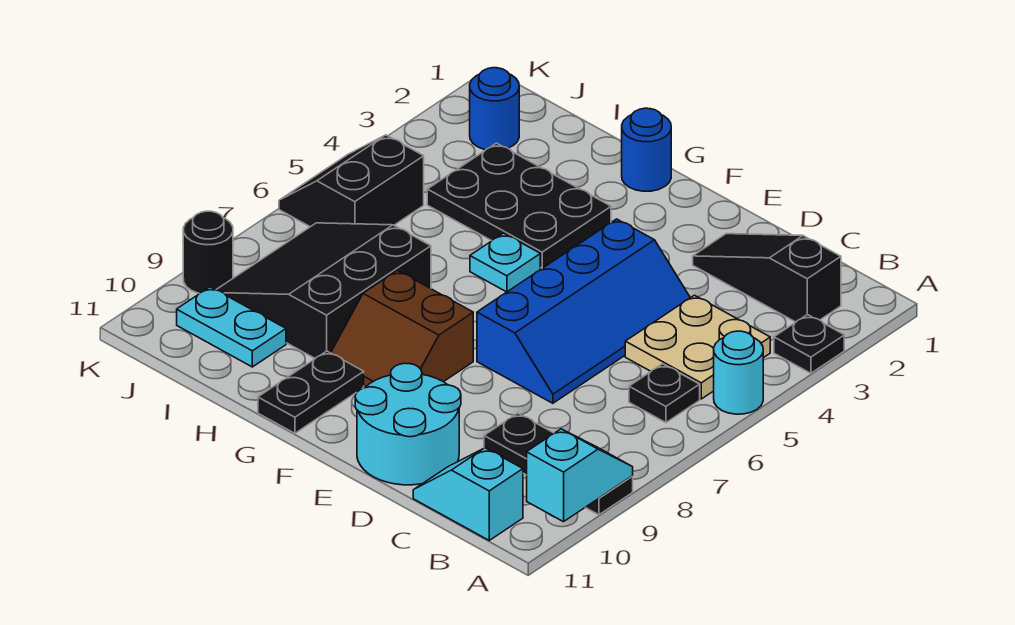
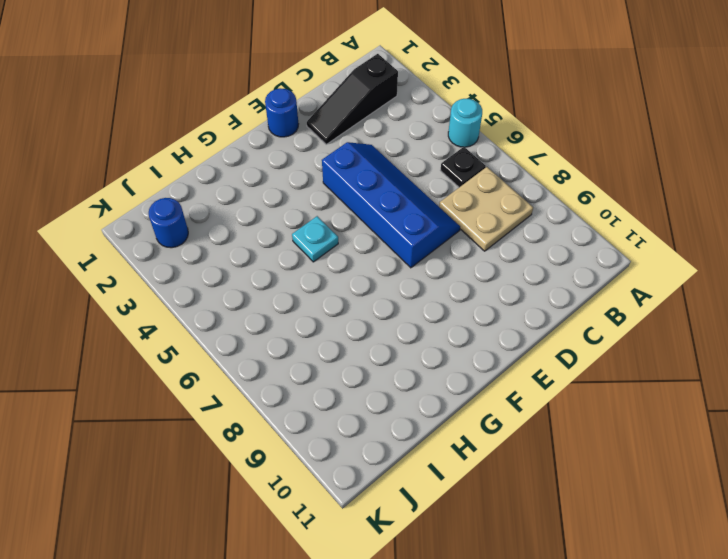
tan 2x2 plate [439,167,533,251] -> tan 2x2 plate moved to [625,295,770,399]
blue 1x1 round brick [265,89,298,137] -> blue 1x1 round brick moved to [622,108,671,191]
none -> black 1x1 plate [774,314,844,373]
none -> black 1x3 plate [484,413,633,515]
none -> cyan 1x2 slope [413,448,523,540]

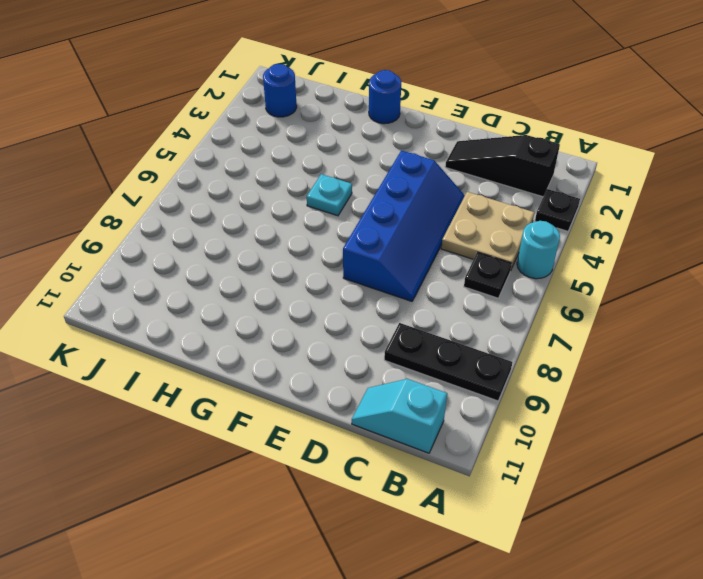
none -> cyan 2x2 round brick [355,363,461,485]
none -> brown 2x2 slope [331,271,473,386]
none -> black 2x3 plate [427,143,611,268]

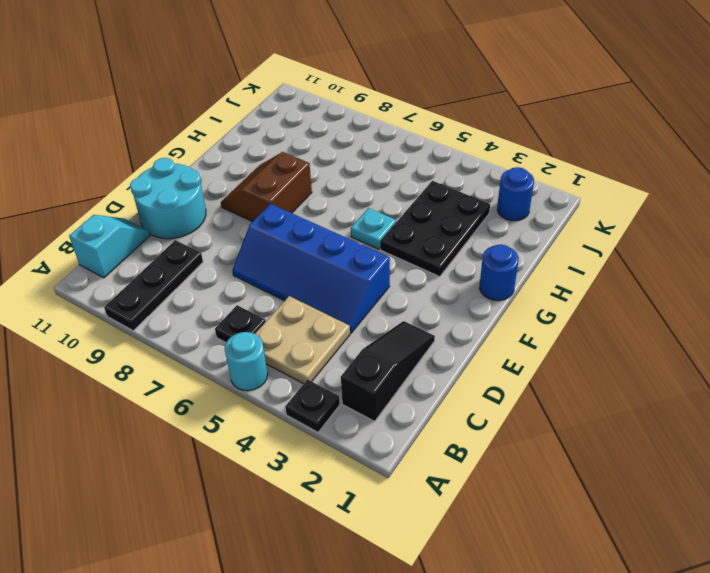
none -> black 1x2 plate [258,351,364,433]
none -> black 3x3 slope [216,223,431,358]
none -> cyan 1x2 plate [177,287,286,367]

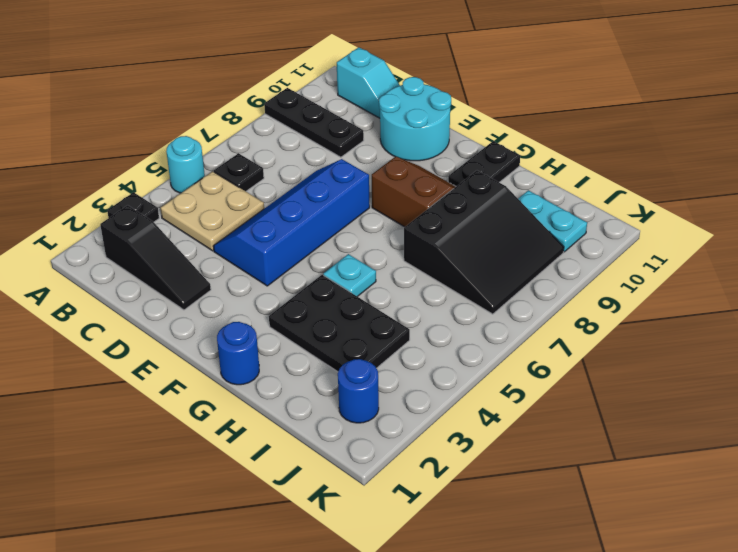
none -> black 2x2 slope [279,135,424,227]
none -> black 1x1 round brick [183,211,233,293]
none -> cyan 1x2 slope [527,429,633,522]

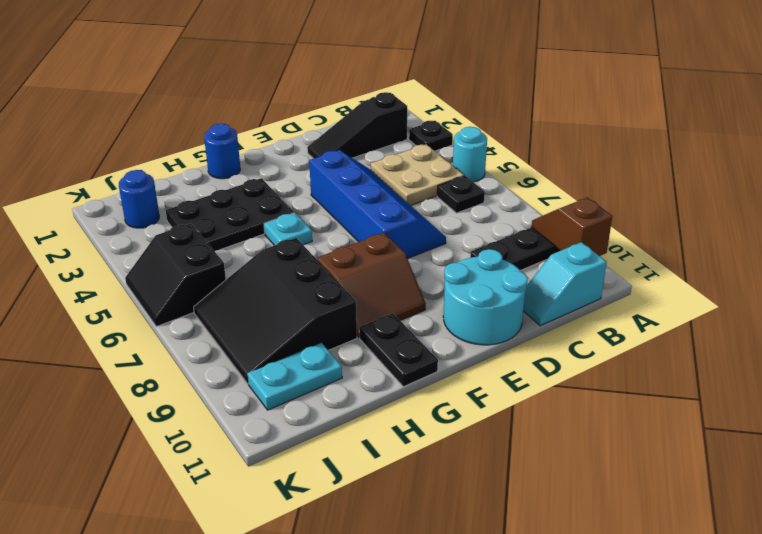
brown 1x2 slope [531,197,612,256] -> cyan 1x2 slope [527,429,633,522]
none -> black 1x1 round brick [183,211,233,293]

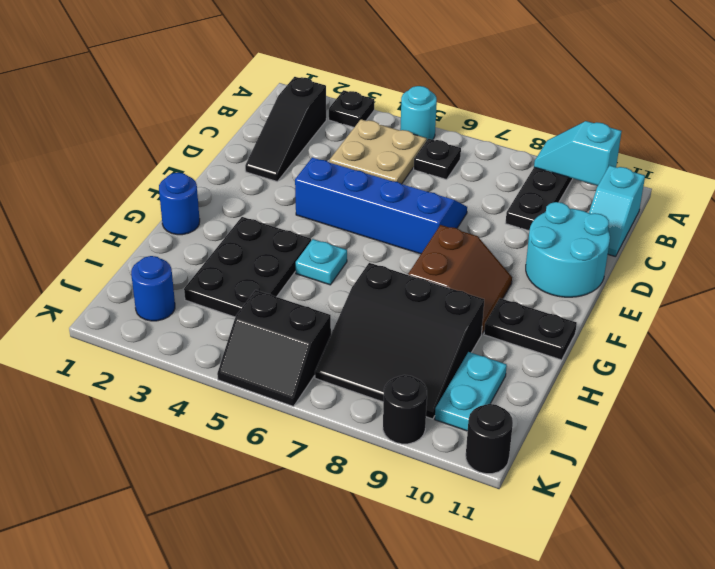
black 1x1 round brick [466,404,513,474] -> none

